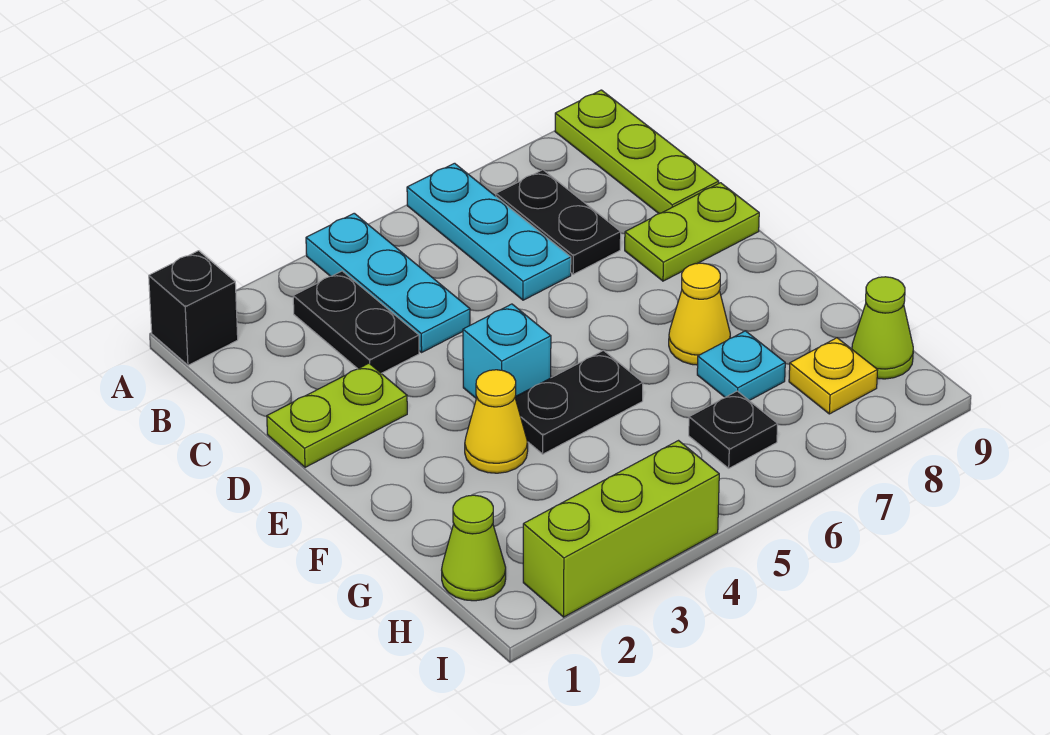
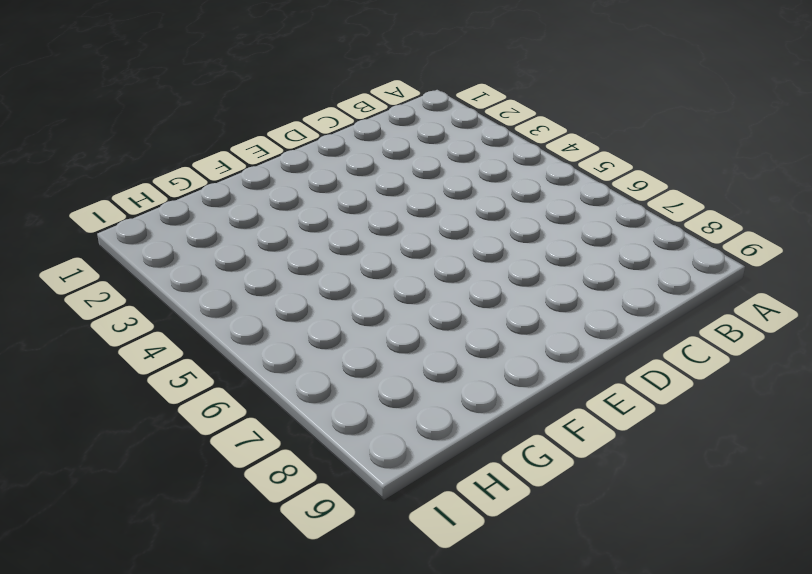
none -> black 1x1 brick [149,251,238,365]
none -> cyan 1x3 plate [306,213,470,352]
none -> cyan 1x3 plate [407,163,571,300]

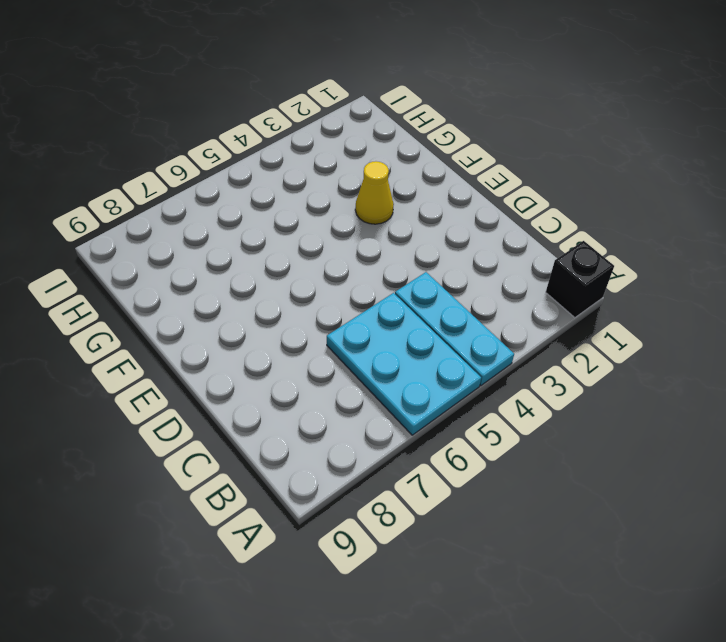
cyan 2x3 plate [327,293,481,435] -> cyan 1x3 plate [407,163,571,300]
none -> lime 1x3 plate [555,90,719,214]
none -> black 1x2 plate [293,271,419,373]
none -> black 1x2 plate [496,170,621,275]

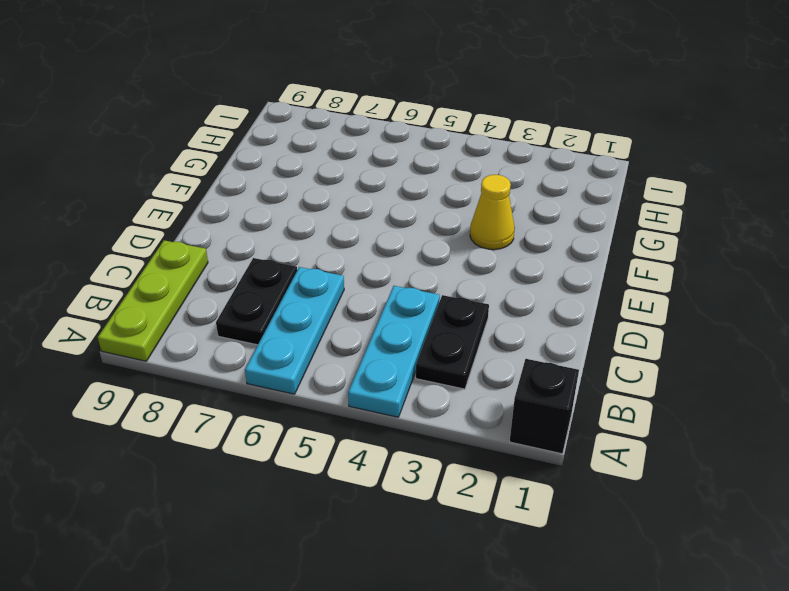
none -> lime 1x2 plate [267,363,407,467]
none -> lime 1x2 plate [625,183,759,281]
none -> cyan 1x1 brick [463,304,551,398]

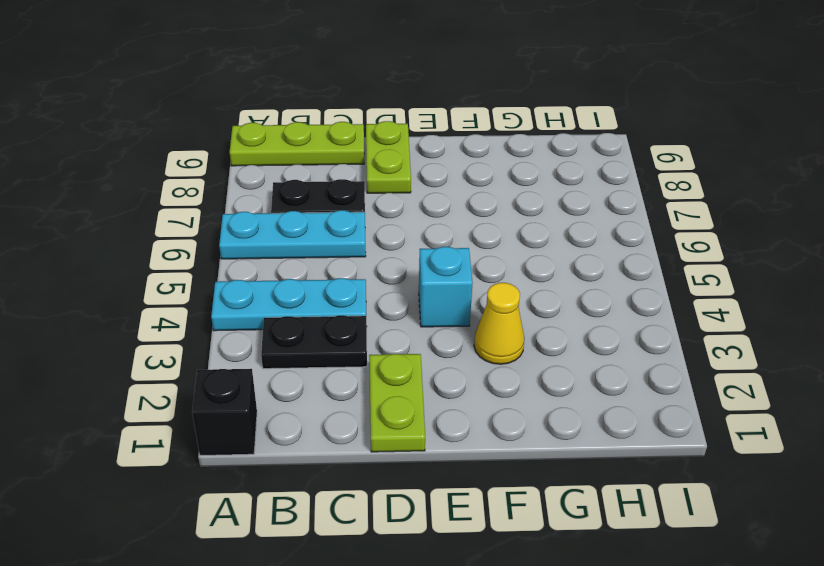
none -> black 1x2 plate [515,350,643,454]
none -> yellow 1x1 cone [669,263,730,365]
none -> cyan 1x1 plate [697,331,785,400]

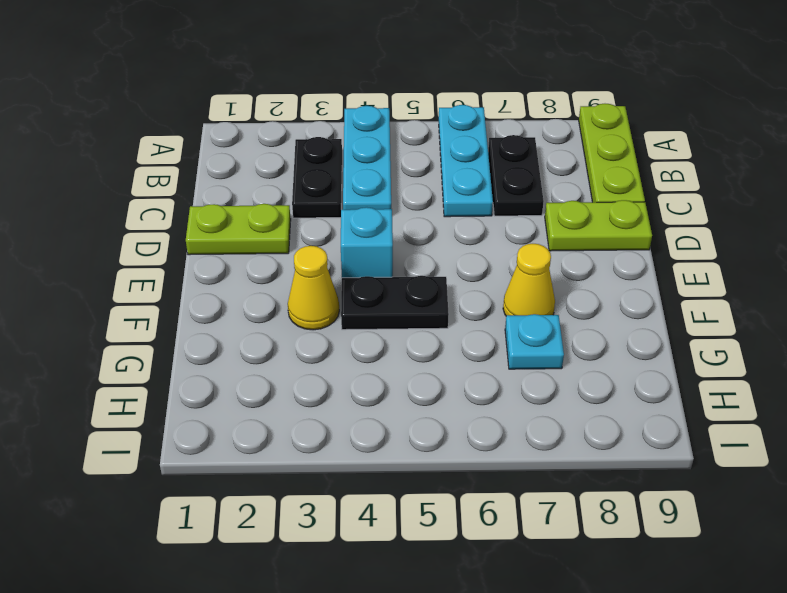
none -> black 1x1 brick [149,251,238,365]
none -> lime 1x1 cone [442,495,506,601]
none -> black 1x1 plate [689,391,778,468]

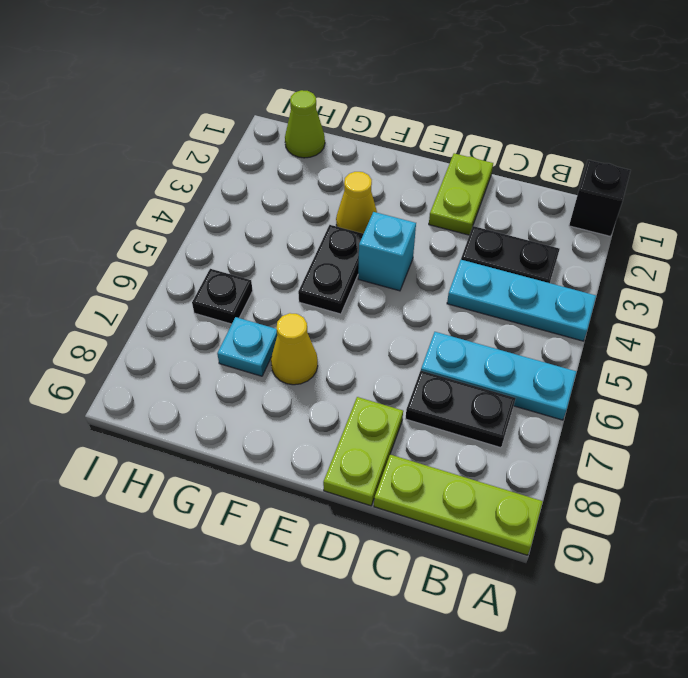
none -> yellow 1x1 plate [789,338,878,414]
none -> lime 1x1 cone [852,277,913,379]
none -> lime 1x3 brick [523,441,719,617]

